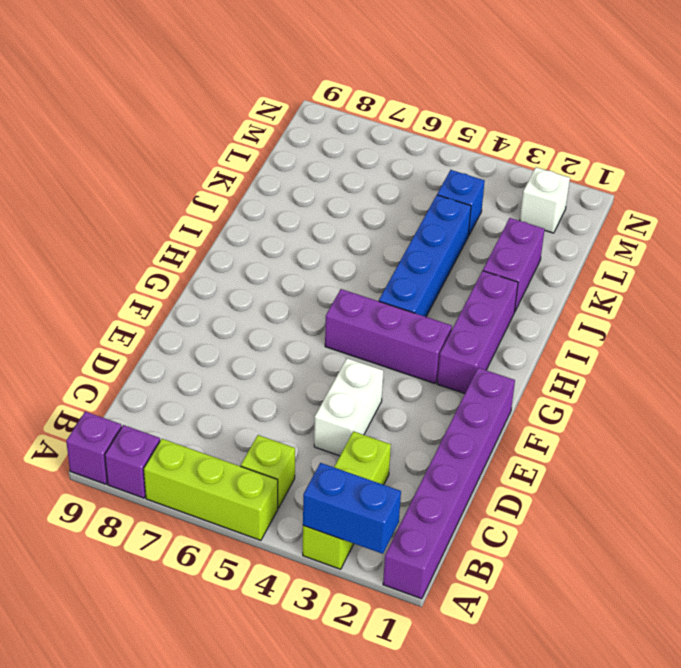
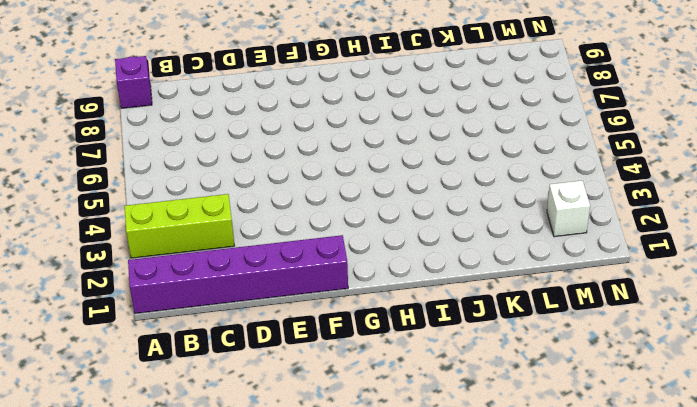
none -> lime 1x3 brick [144,439,278,540]
none -> purple 1x1 brick [105,425,160,498]
none -> lime 1x1 brick [241,435,295,508]

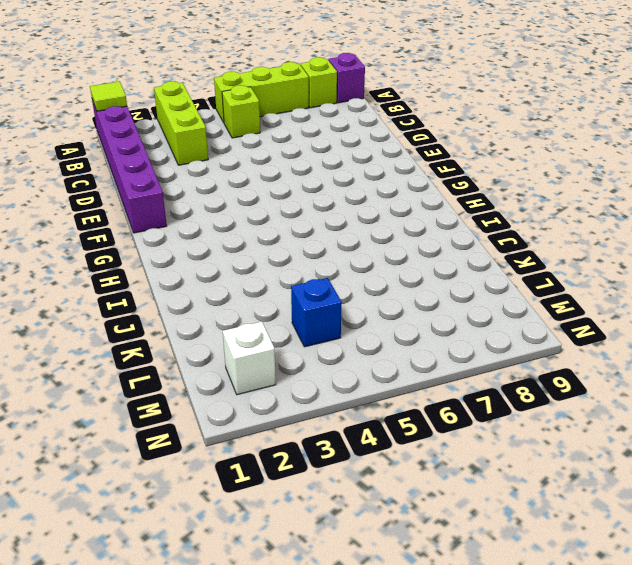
lime 1x1 tile [90,81,127,111] -> none
lime 1x1 brick [301,57,337,108] -> purple 1x1 brick [105,425,160,498]
none -> white 1x2 brick [314,358,383,456]
none -> purple 1x3 brick [437,271,518,394]
none -> purple 1x3 brick [325,289,452,384]

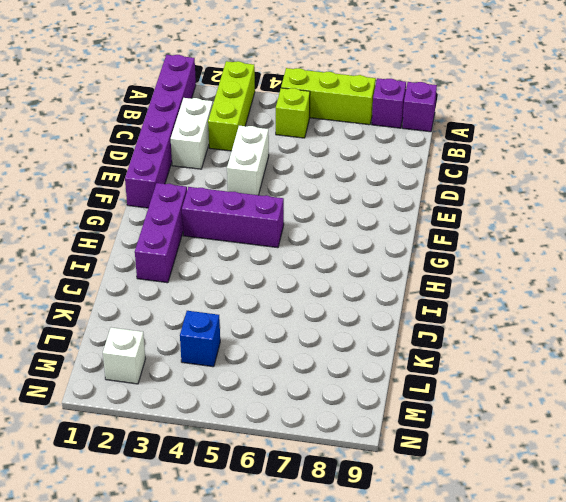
white 1x2 brick [171,98,213,169] -> none
none -> blue 1x4 brick [379,195,471,317]
none -> purple 1x2 brick [483,218,545,312]
none -> blue 1x2 brick [303,463,401,554]

